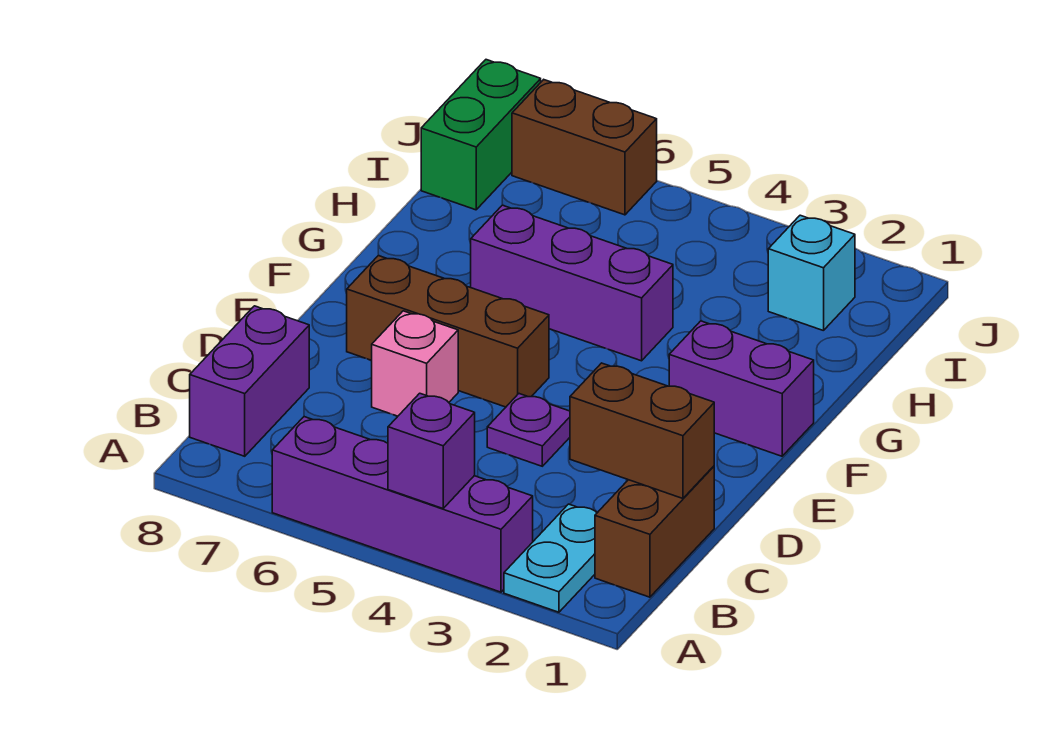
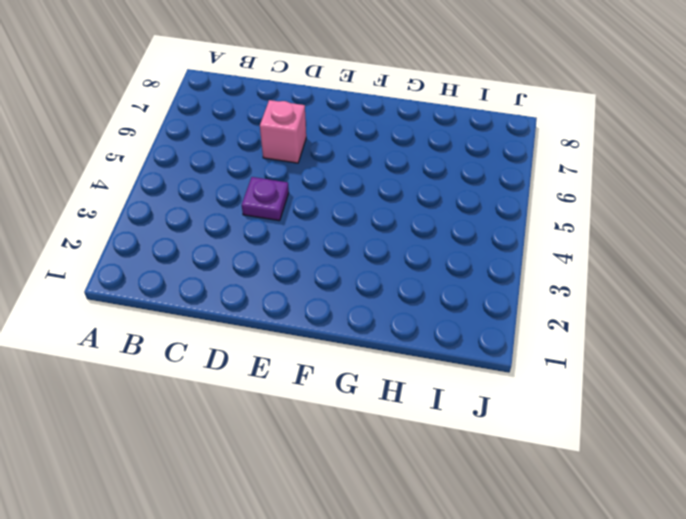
none -> cyan 1x2 plate [504,504,597,612]
none -> purple 1x4 brick [272,417,533,592]
none -> brown 1x2 brick [595,466,714,597]

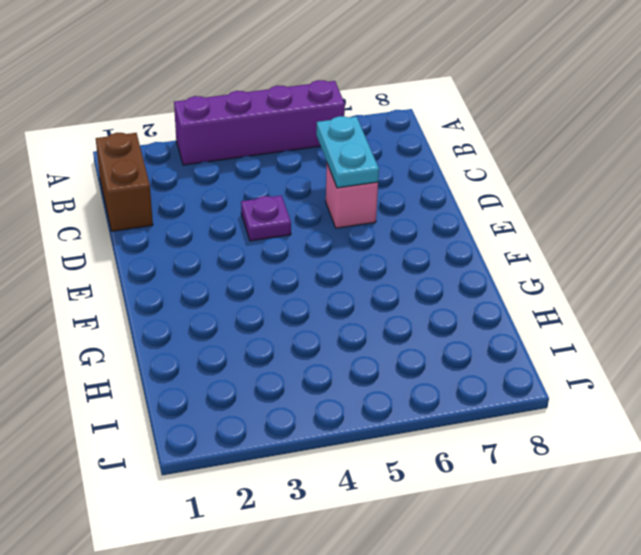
cyan 1x2 plate [316,116,379,188] -> cyan 1x2 plate moved to [504,504,597,612]
none -> purple 1x2 brick [190,306,309,456]
none -> brown 1x3 brick [347,256,549,407]
none -> purple 1x2 brick [669,321,814,456]

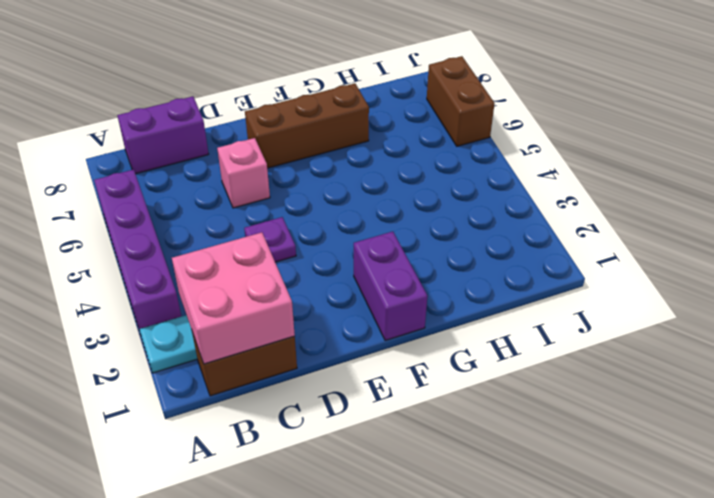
pink 2x2 brick [172,232,295,364] -> brown 1x2 brick [570,363,714,499]
brown 1x3 brick [245,83,369,168] -> brown 1x3 brick turned to [347,256,549,407]
none -> purple 1x3 brick [471,205,673,361]
none -> cyan 1x1 brick [768,215,855,331]
none -> green 1x2 brick [421,60,541,210]

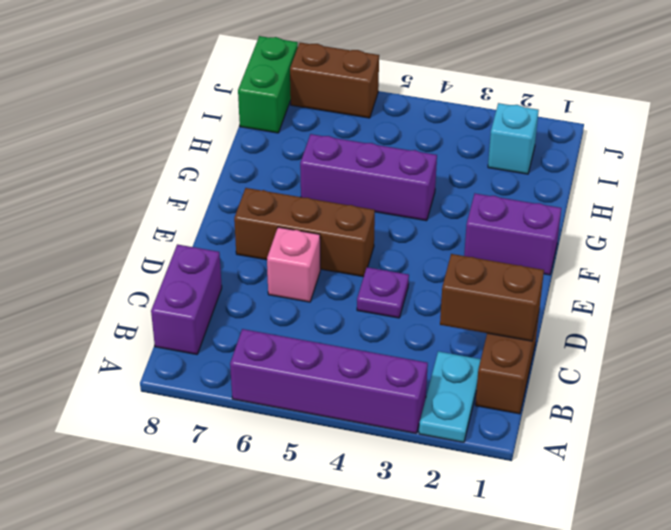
none -> purple 1x1 brick [388,393,475,508]

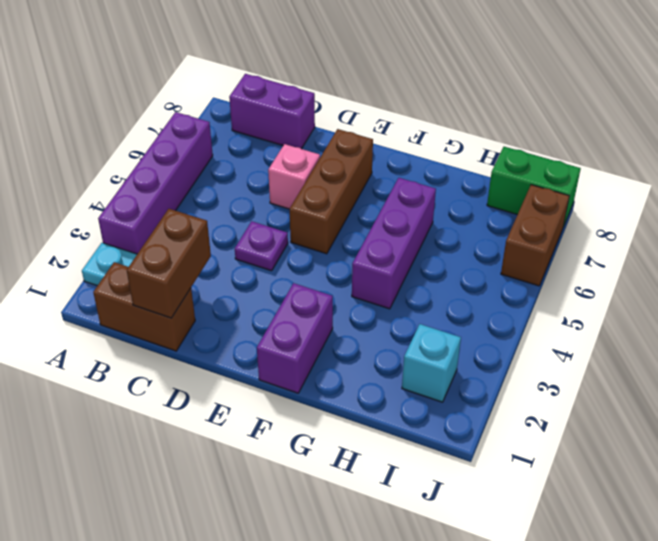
none -> purple 1x1 brick [388,393,475,508]

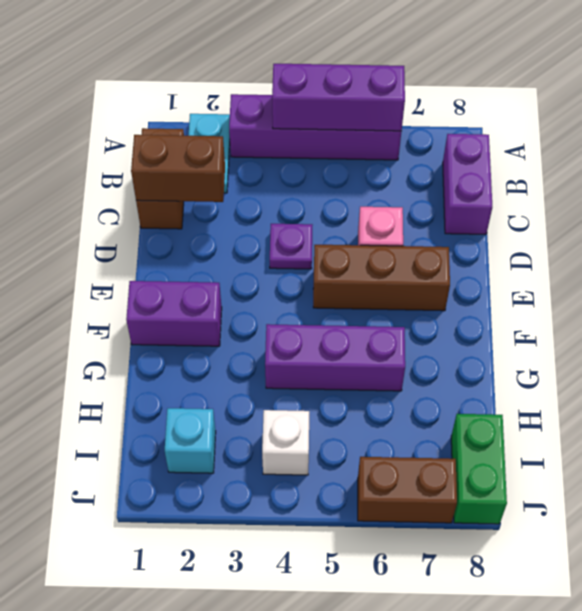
purple 1x3 brick [272,64,405,131] -> purple 1x1 brick [388,393,475,508]
white 1x1 brick [262,410,309,475] -> none

